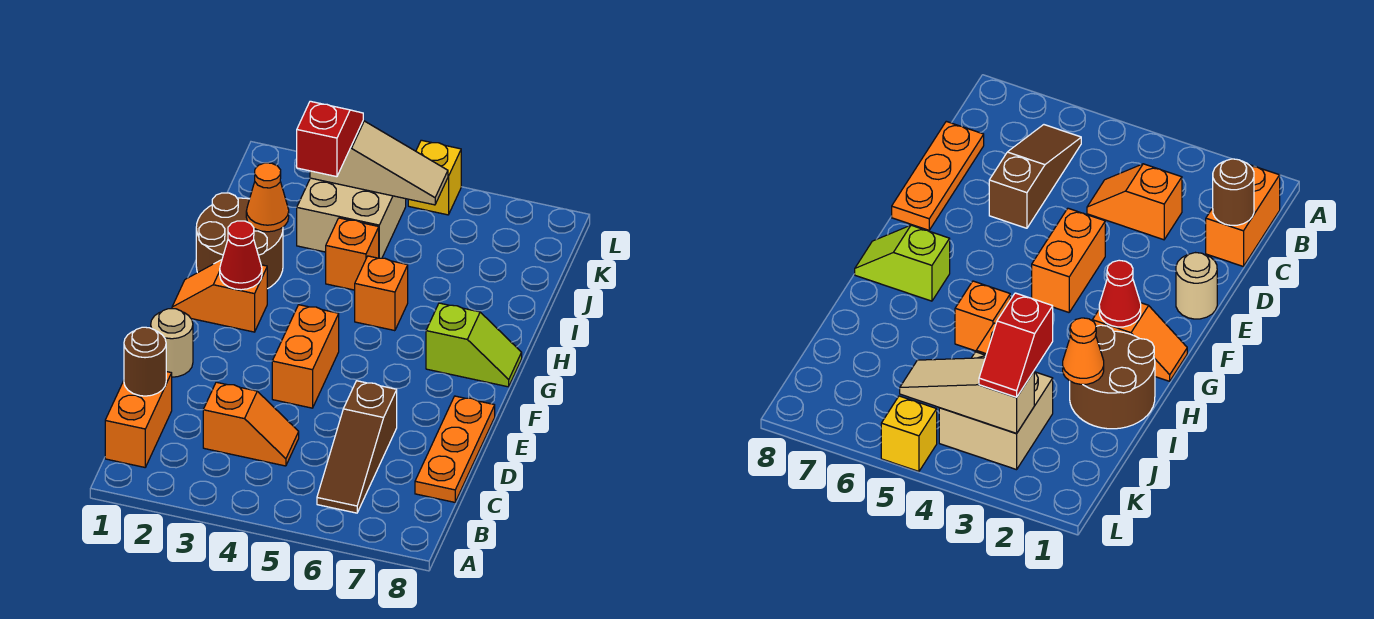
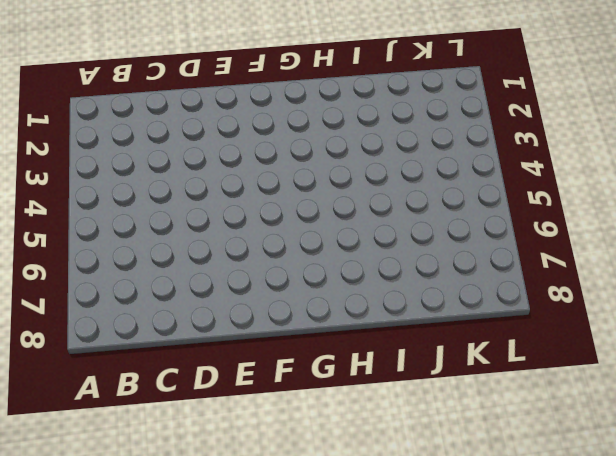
none -> orange 1x2 brick [105,372,172,467]
none -> brown 1x3 slope [317,381,397,513]
none -> orange 1x2 slope [203,382,299,466]

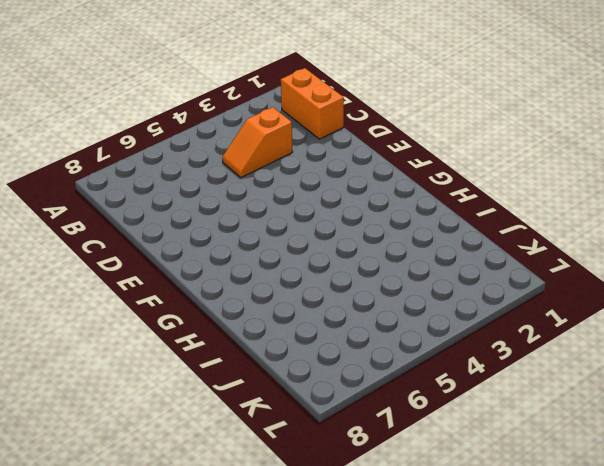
none -> brown 1x3 slope [317,381,397,513]
none -> orange 1x3 plate [415,396,495,502]
none -> tan 1x1 round brick [151,309,193,377]

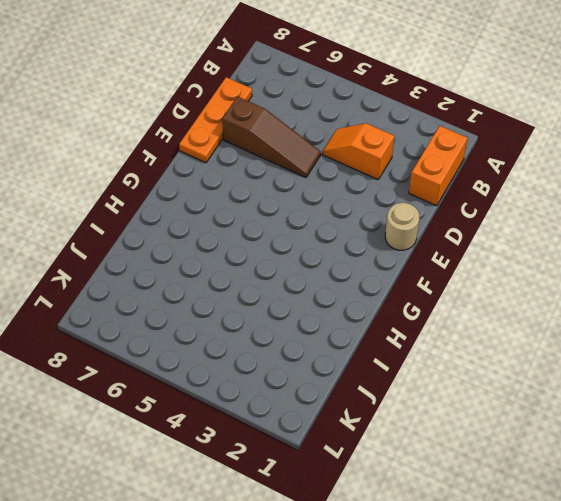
brown 1x3 slope [222,97,321,178] -> brown 1x3 slope turned to [317,381,397,513]
none -> orange 1x2 brick [272,305,339,408]
none -> orange 1x2 slope [172,260,267,332]
none -> lime 1x2 slope [426,303,522,387]

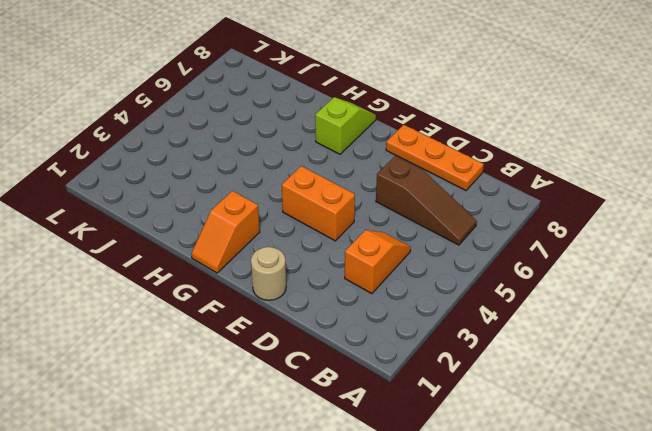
none -> orange 1x2 brick [105,372,172,467]
none -> brown 2x2 round brick [196,193,283,289]
none -> orange 1x1 brick [355,256,408,331]

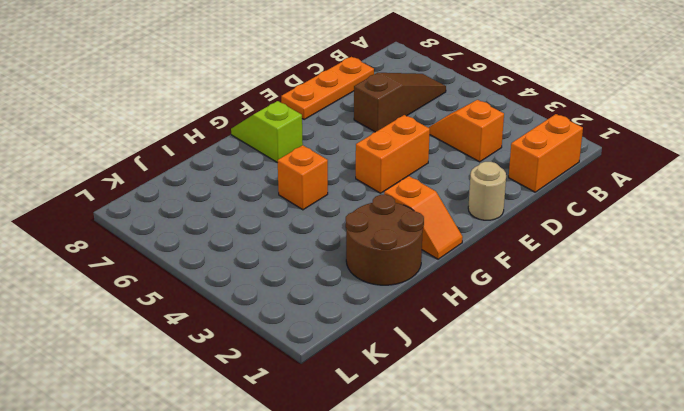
none -> orange 1x1 brick [326,218,379,290]
none -> tan 2x2 brick [297,178,406,258]
none -> yellow 1x1 brick [408,140,461,215]

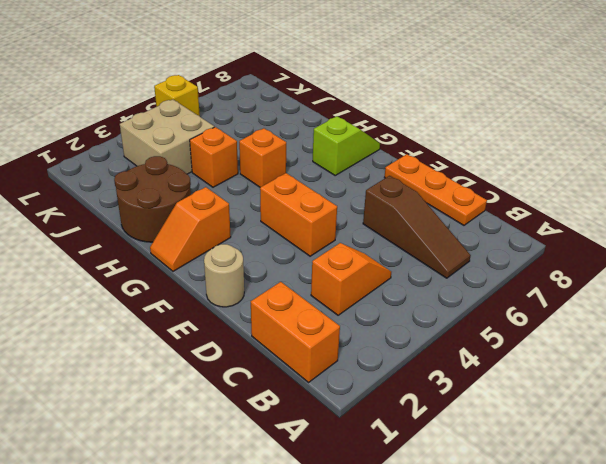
none -> brown 1x1 round brick [124,327,166,396]
none -> red 1x1 cone [220,221,262,290]
none -> orange 1x1 cone [246,163,289,232]

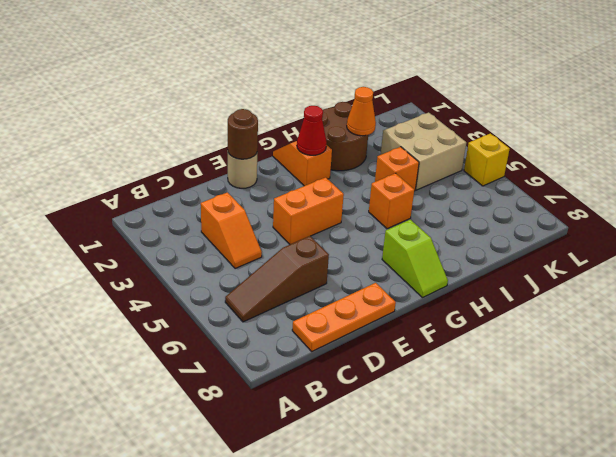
brown 1x1 round brick [228,109,258,159] -> brown 1x1 round brick moved to [124,327,166,396]
none -> orange 1x2 brick [105,372,172,467]
none -> tan 1x3 slope [310,121,448,205]
none -> red 1x2 slope [297,101,363,177]

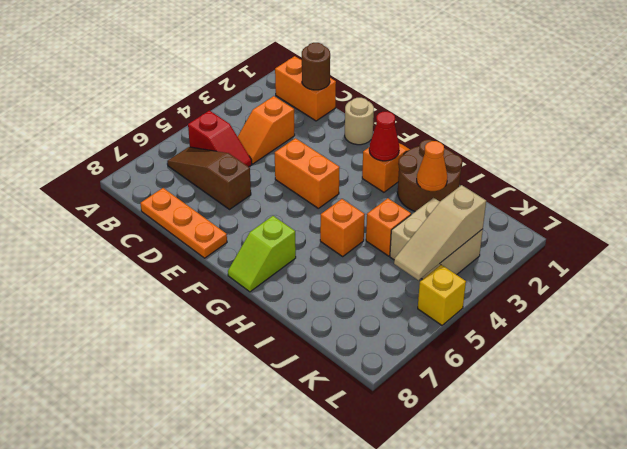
red 1x2 slope [188,111,252,167] -> red 1x2 slope moved to [297,101,363,177]

